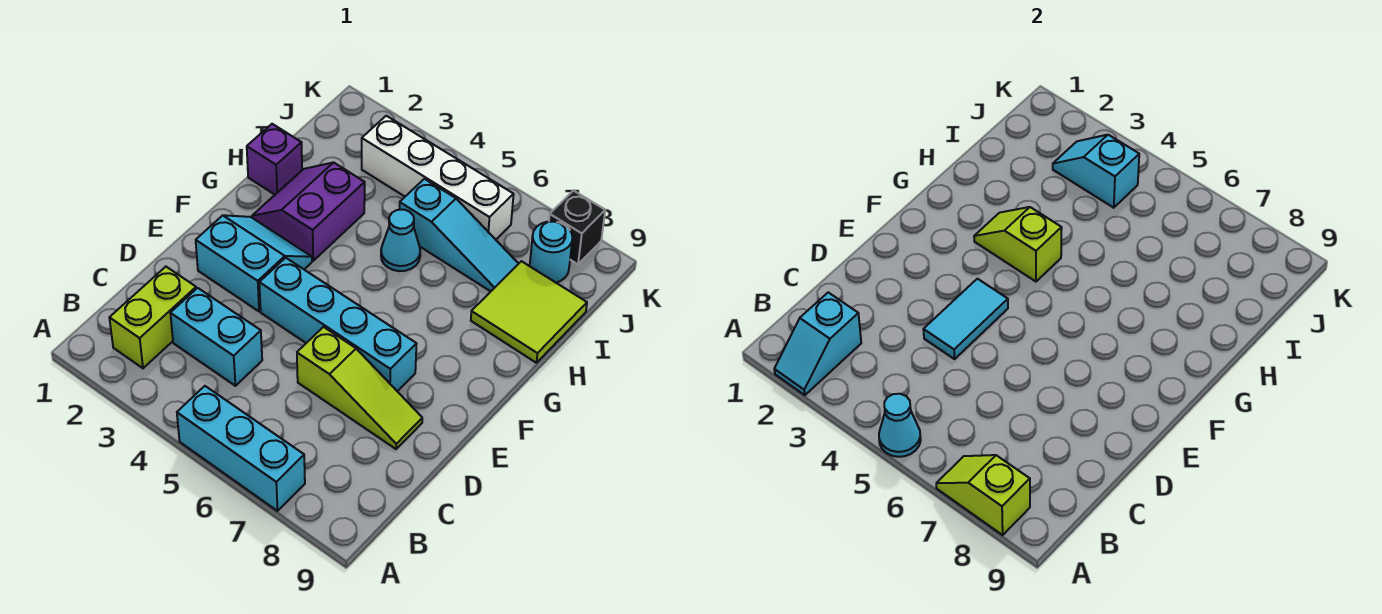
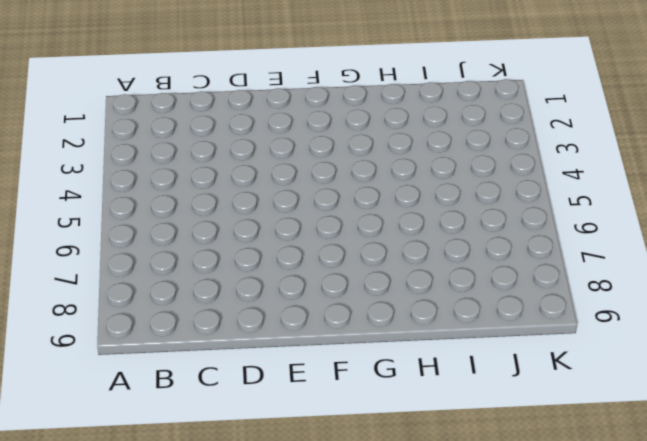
none -> cyan 1x3 brick [177,386,305,511]
none -> lime 1x2 brick [109,267,196,368]
none -> cyan 1x2 brick [170,288,262,386]

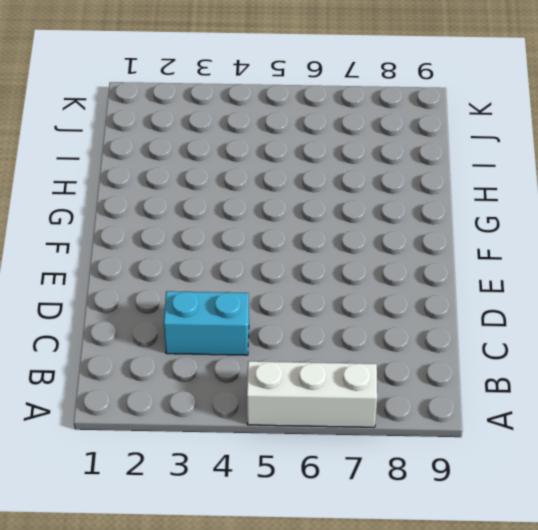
white 1x3 brick [247,361,377,427] -> cyan 1x3 brick [177,386,305,511]
none -> lime 1x2 brick [109,267,196,368]
none -> lime 1x3 slope [297,327,422,449]
none -> cyan 2x2 slope [196,215,312,311]

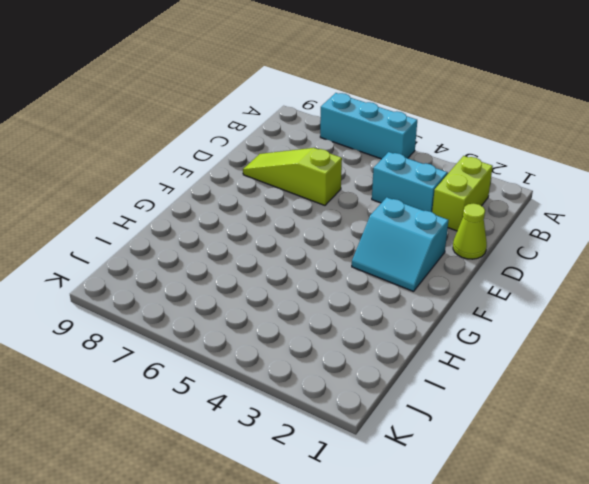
lime 1x1 cone [453,203,487,259] -> none
none -> cyan 1x4 brick [259,258,416,391]
none -> purple 2x2 slope [252,162,365,261]
none -> purple 1x1 brick [247,124,302,195]

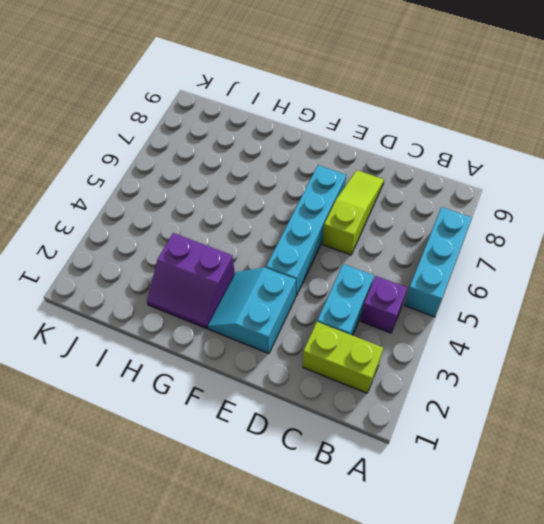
purple 1x1 brick [361,276,407,333] -> purple 1x1 brick moved to [247,124,302,195]
none -> cyan 1x1 cone [381,209,420,271]
none -> lime 2x2 tile [471,261,587,363]
none -> cyan 1x3 slope [399,179,518,291]

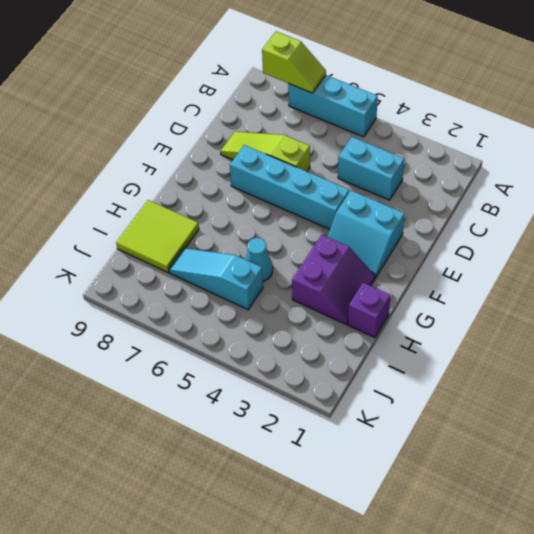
none -> lime 1x2 brick [109,267,196,368]
none -> white 1x4 brick [362,116,514,240]
none -> cyan 1x1 round brick [530,221,573,282]

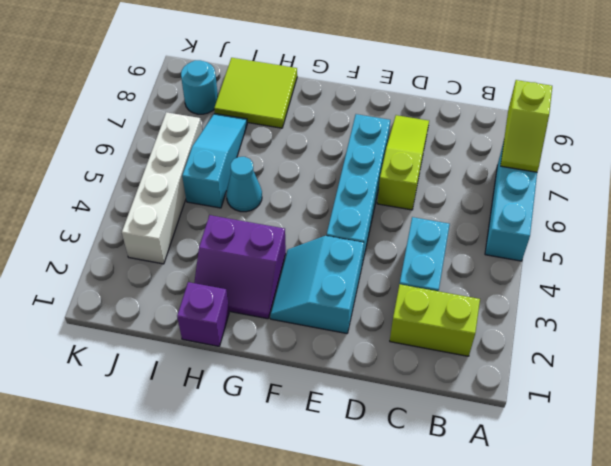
none -> black 1x1 brick [549,191,605,264]
none -> cyan 1x2 slope [774,292,861,395]
none -> cyan 1x1 cone [879,394,921,457]

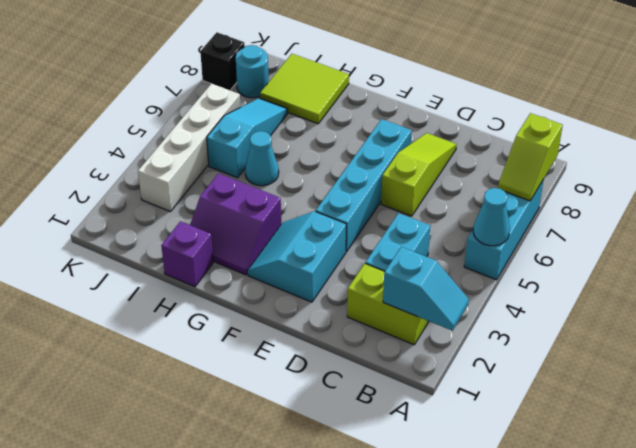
none -> cyan 1x2 tile [923,279,1008,359]
none -> lime 1x2 slope [974,207,1062,282]
none -> cyan 1x2 slope [1053,135,1139,208]

